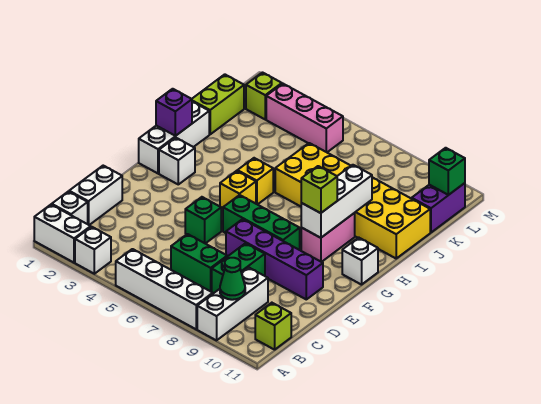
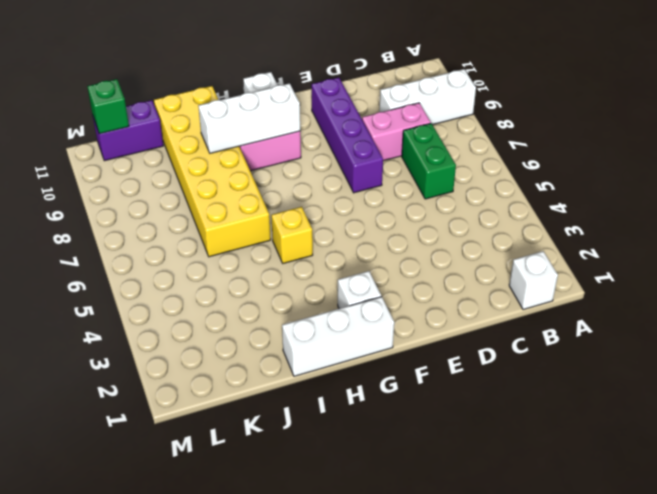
pink 1x2 brick [362,103,431,161] -> green 1x2 brick [212,243,265,293]
none -> white 1x2 brick [34,204,91,263]
none -> white 1x1 brick [75,227,111,274]
none -> white 1x4 brick [116,249,213,329]

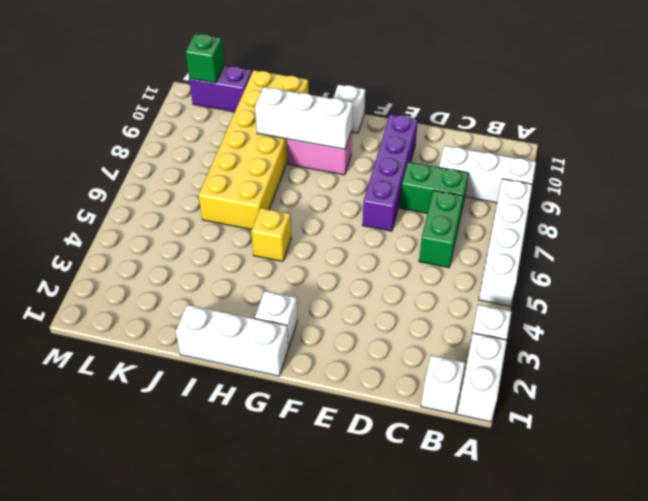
none -> lime 1x1 brick [255,303,291,350]
none -> white 1x2 brick [69,166,122,225]
none -> green 1x1 brick [185,197,221,244]

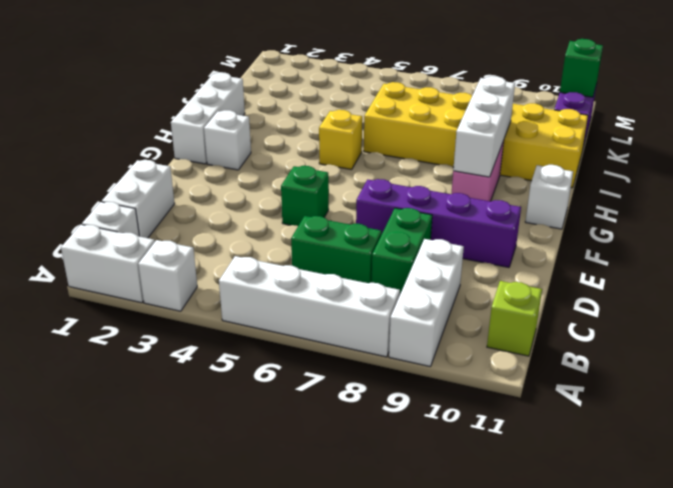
none -> green 1x3 brick [223,195,300,250]
none -> yellow 1x1 brick [220,171,256,209]
none -> lime 1x2 brick [192,74,244,134]

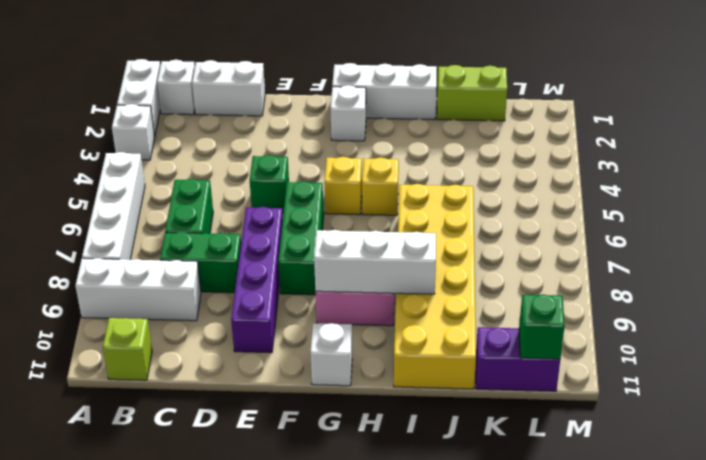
none -> lime 1x1 brick [246,73,282,119]
none -> pink 1x3 brick [266,84,343,152]
none -> green 1x1 cone [220,258,245,300]

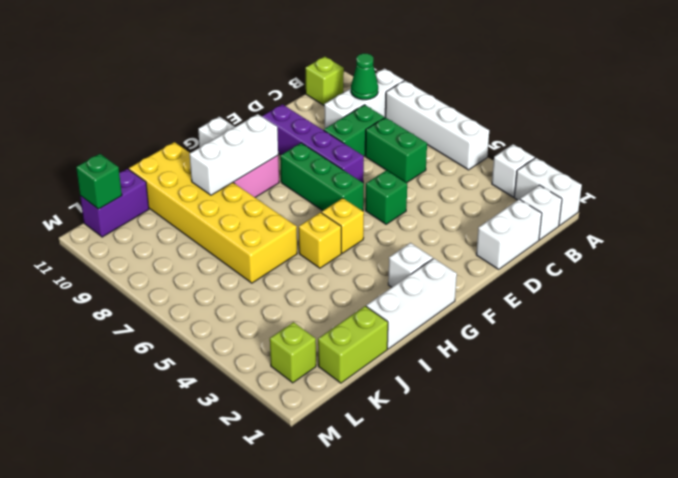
none -> pink 1x3 brick [266,84,343,152]
none -> purple 1x1 brick [156,89,192,136]
none -> lime 1x1 brick [301,166,337,213]

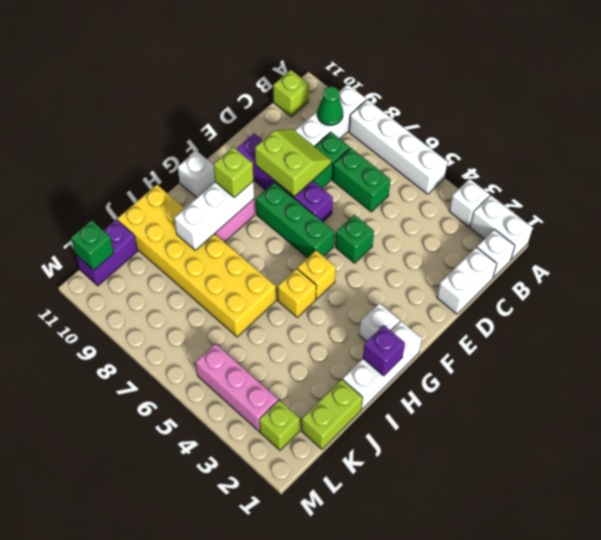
lime 2x2 slope [255,129,332,197] -> none

